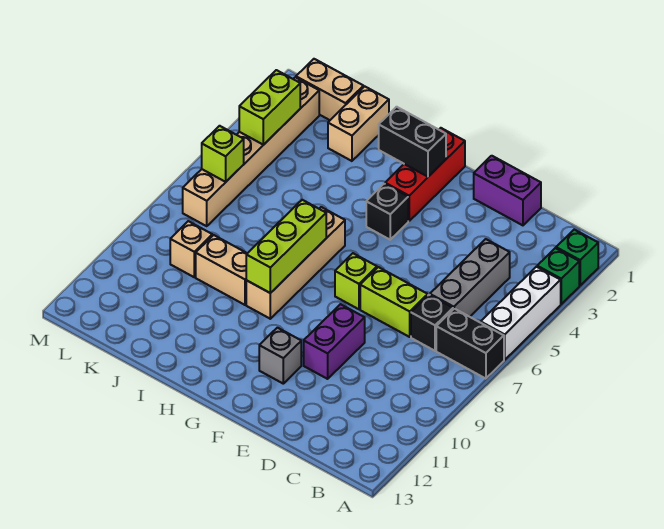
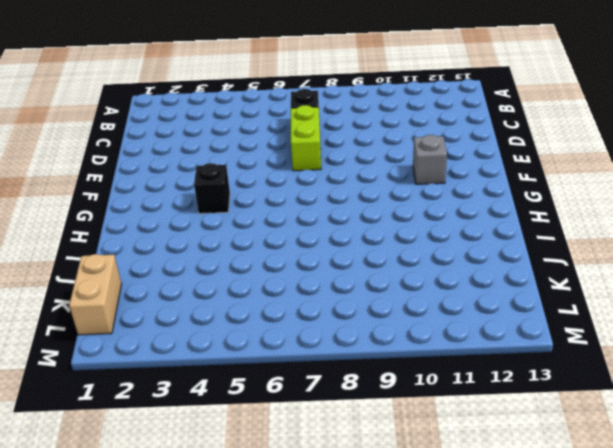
none -> green 1x1 brick [556,230,598,285]
none -> green 1x1 brick [537,248,579,304]
none -> white 1x3 brick [481,267,561,360]

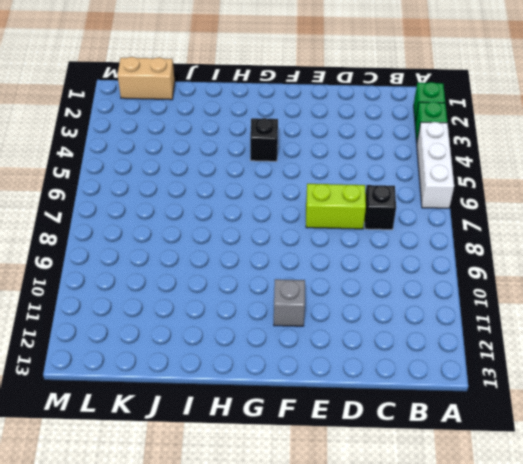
none -> black 1x2 brick [436,309,504,379]
none -> grey 1x3 brick [430,239,510,317]
none -> purple 1x2 brick [474,156,541,225]

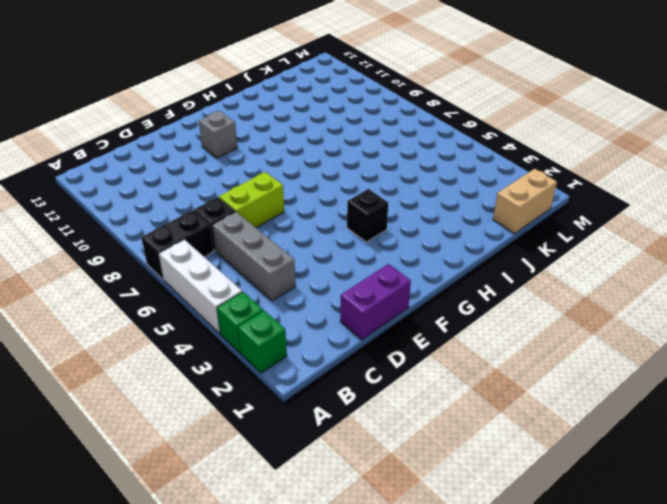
none -> purple 1x2 brick [304,304,365,379]
none -> lime 1x1 brick [335,253,377,309]
none -> red 1x3 brick [385,128,465,221]

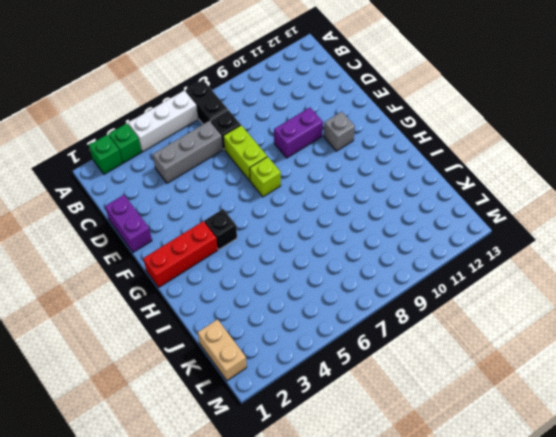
none -> tan 1x4 brick [246,207,345,319]
none -> tan 1x2 brick [196,235,247,305]
none -> tan 1x2 brick [328,86,389,161]

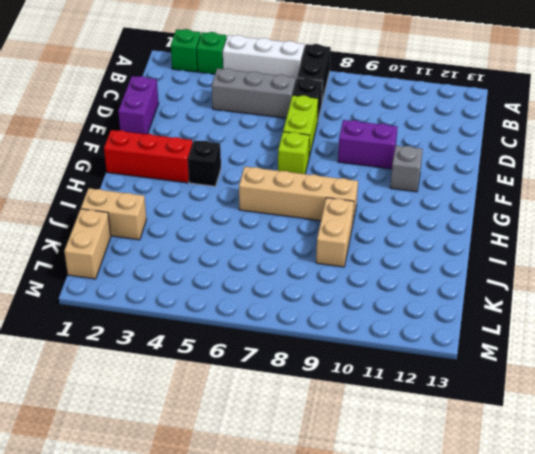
none -> tan 1x1 brick [170,221,212,277]
none -> tan 1x6 brick [183,77,319,226]
none -> black 1x2 brick [379,107,446,177]

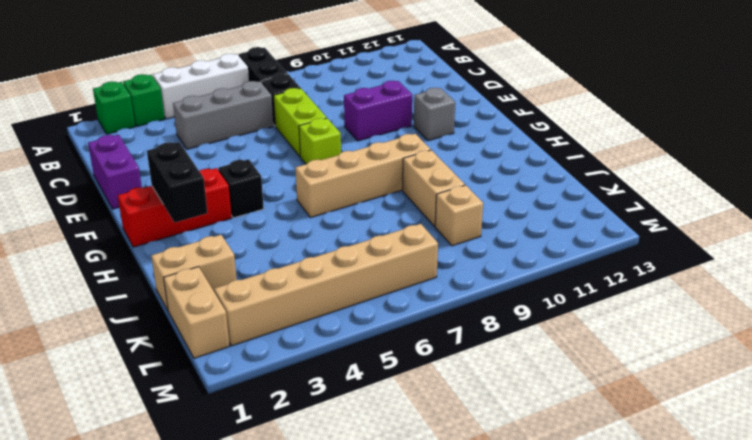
none -> lime 1x3 brick [246,200,326,293]
none -> lime 1x2 brick [239,70,300,145]
none -> lime 1x1 brick [202,126,244,182]

